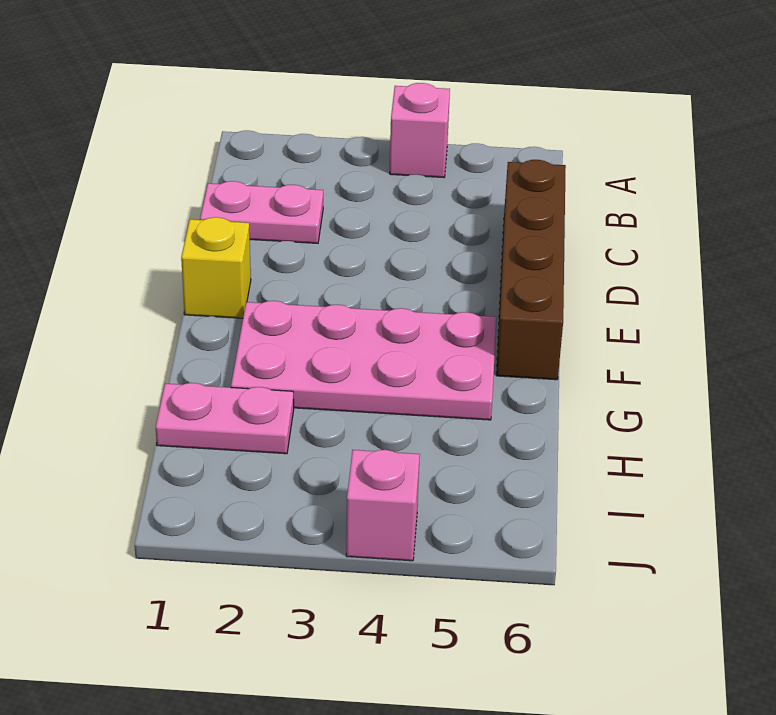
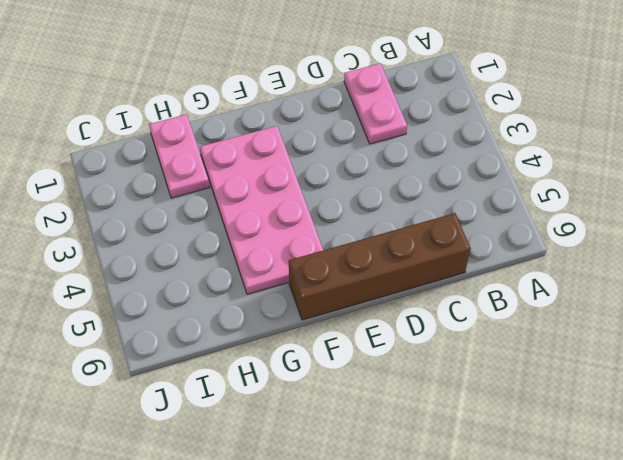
none -> pink 1x1 brick [390,83,450,178]
none -> yellow 1x1 brick [181,217,251,318]

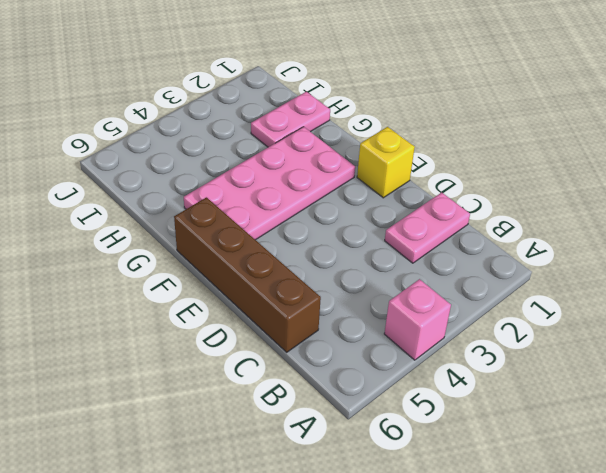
none -> pink 1x1 brick [346,450,420,561]

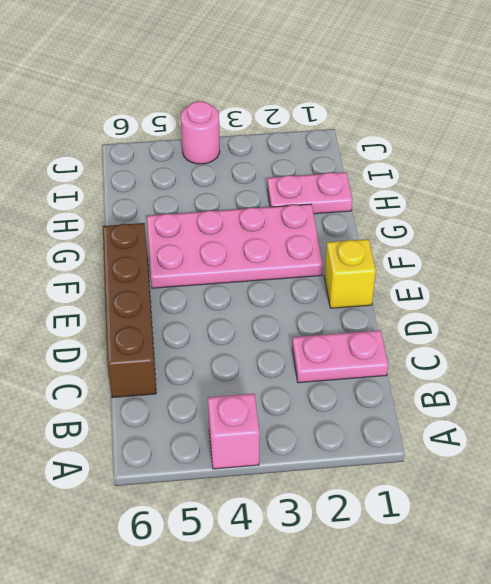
pink 1x1 round brick [181,101,220,164] -> pink 1x1 brick [346,450,420,561]

